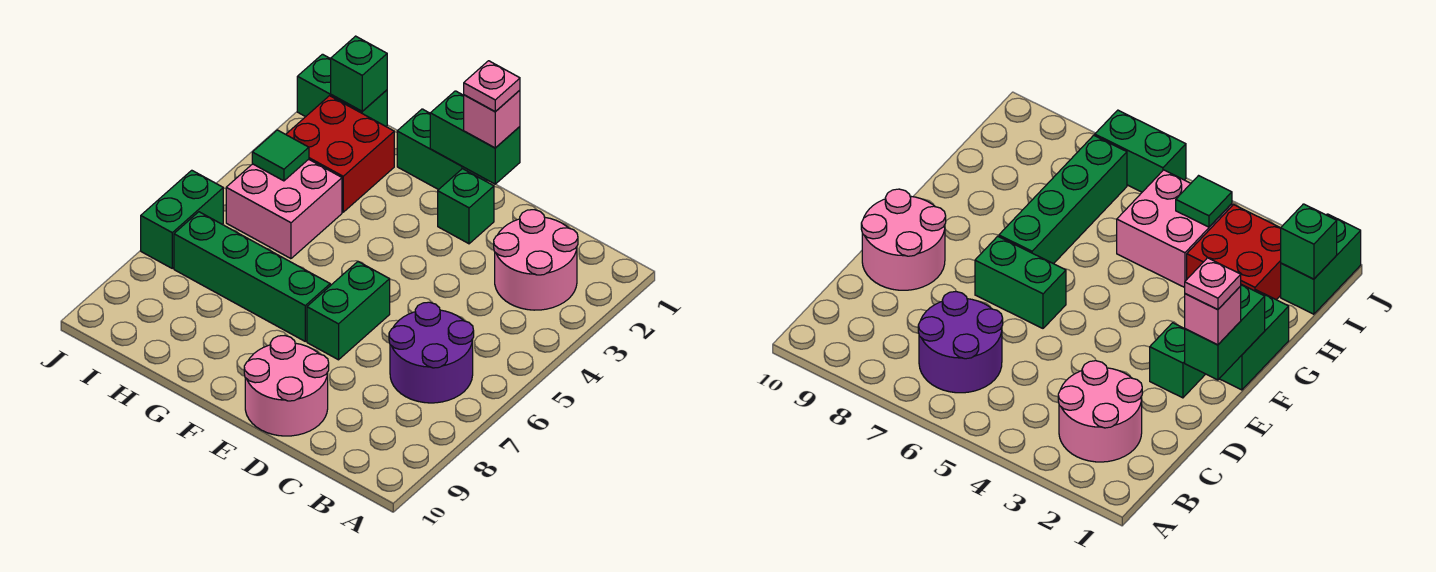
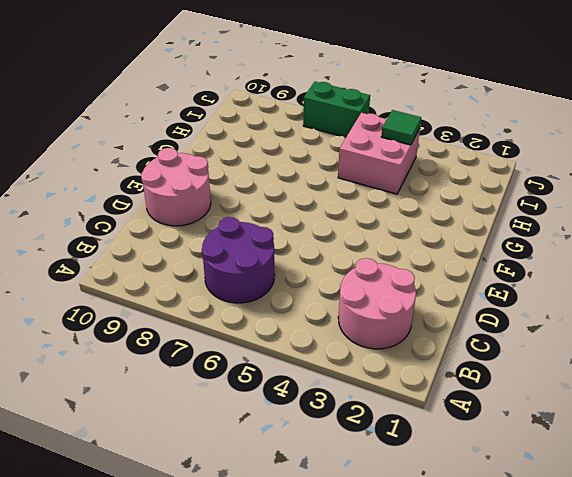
none -> green 1x1 brick [438,169,494,244]
none -> green 1x2 brick [307,262,390,360]
none -> green 1x2 brick [397,109,487,190]

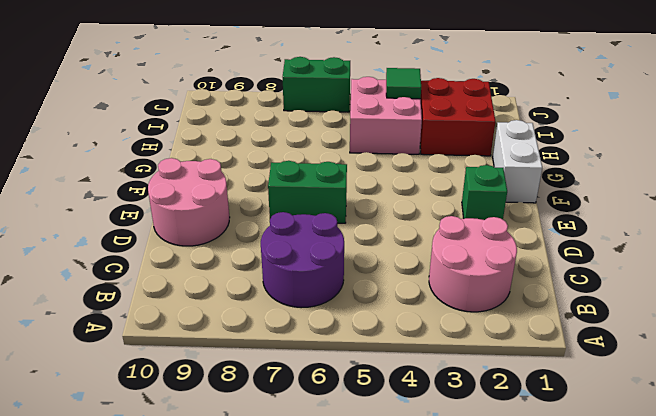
white 1x2 brick [493,120,542,203] -> green 1x2 brick [397,109,487,190]
none -> green 1x4 brick [174,212,330,341]
none -> green 1x2 brick [297,54,387,126]
none -> green 1x2 brick [430,91,520,184]

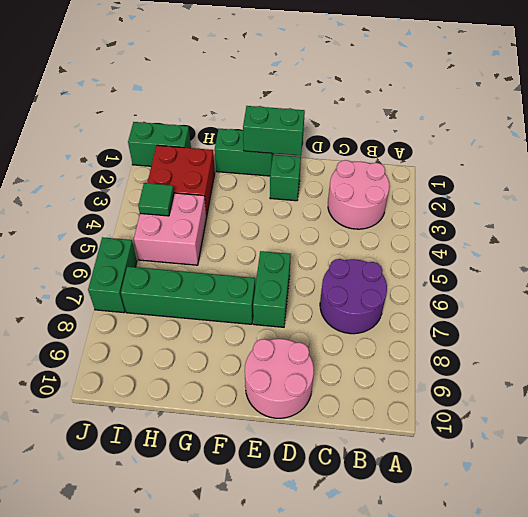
none -> green 1x1 brick [331,36,387,111]
none -> pink 1x1 brick [464,90,520,148]
none -> pink 1x1 plate [464,61,520,112]

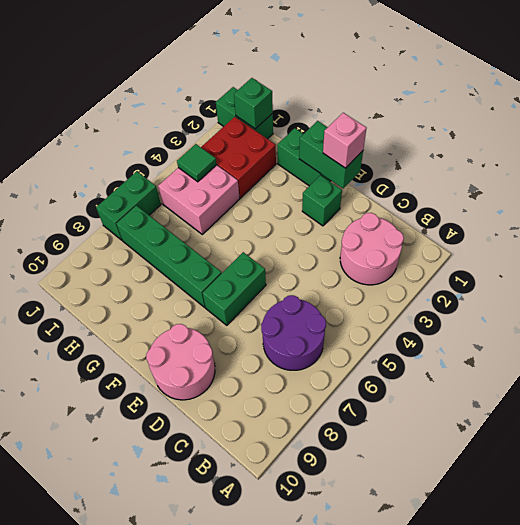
none -> pink 1x1 plate [464,61,520,112]

